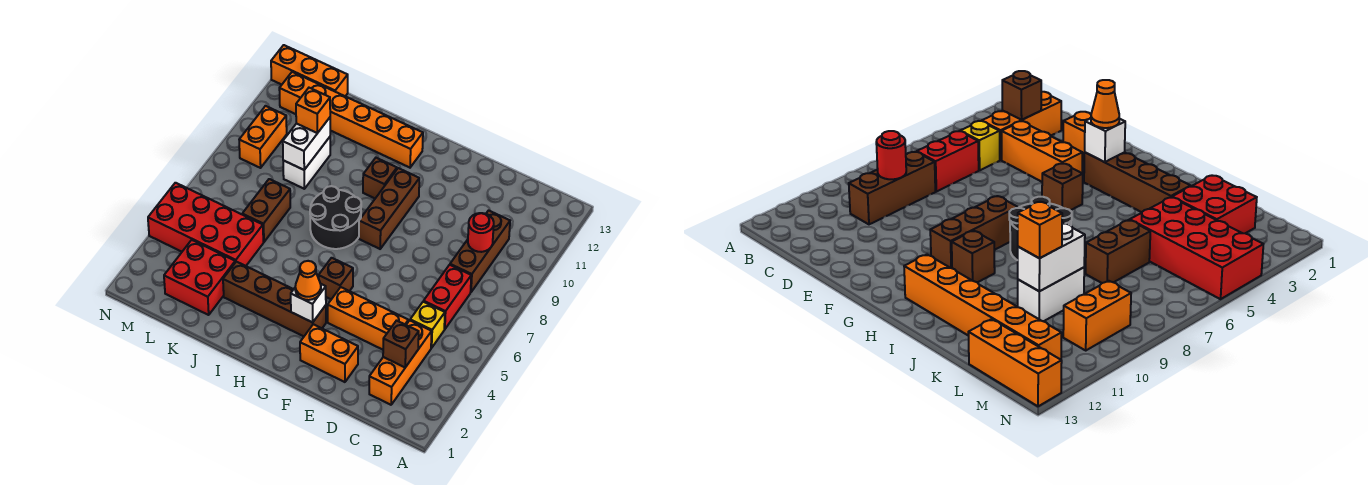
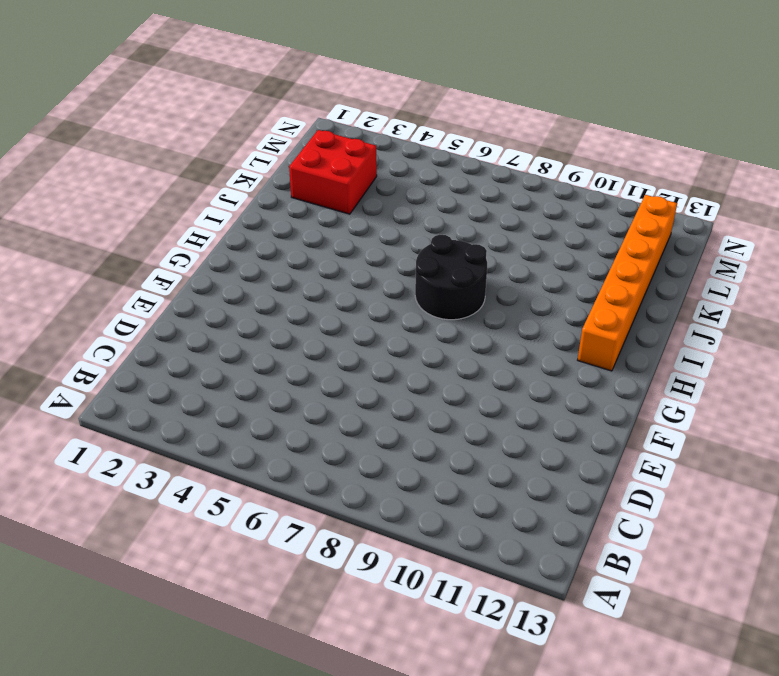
none -> orange 1x3 brick [369,320,432,405]
none -> yellow 1x1 brick [410,302,445,348]
none -> red 1x2 brick [424,265,471,329]

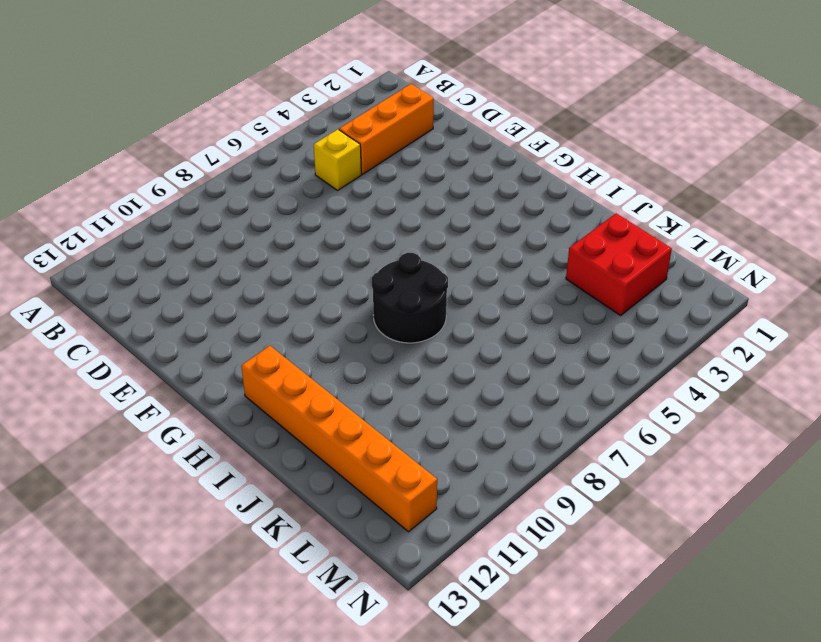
none -> red 1x2 brick [424,265,471,329]
none -> brown 1x3 brick [450,210,510,292]
none -> orange 1x3 brick [328,287,408,350]

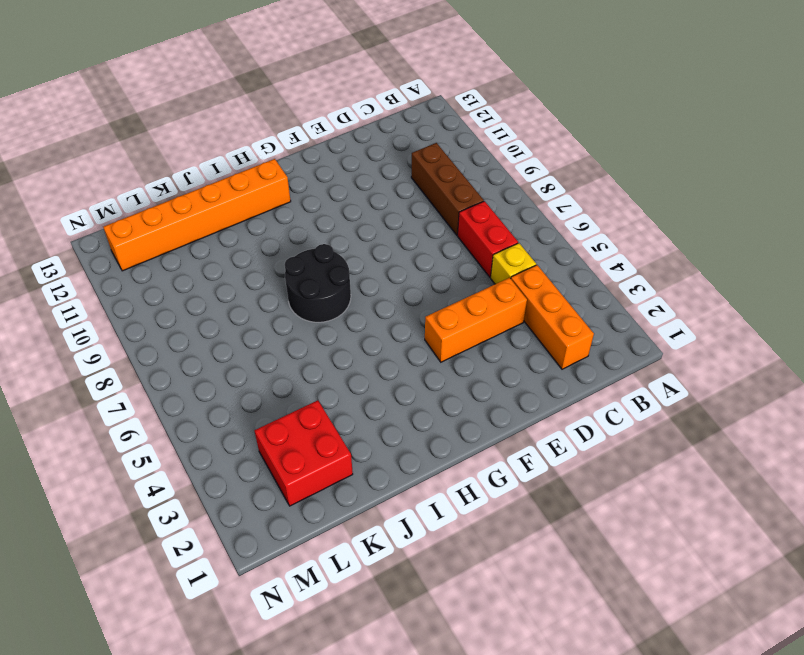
none -> orange 1x2 brick [300,324,358,382]
none -> brown 1x4 brick [223,262,326,336]
none -> brown 1x1 brick [319,258,353,299]

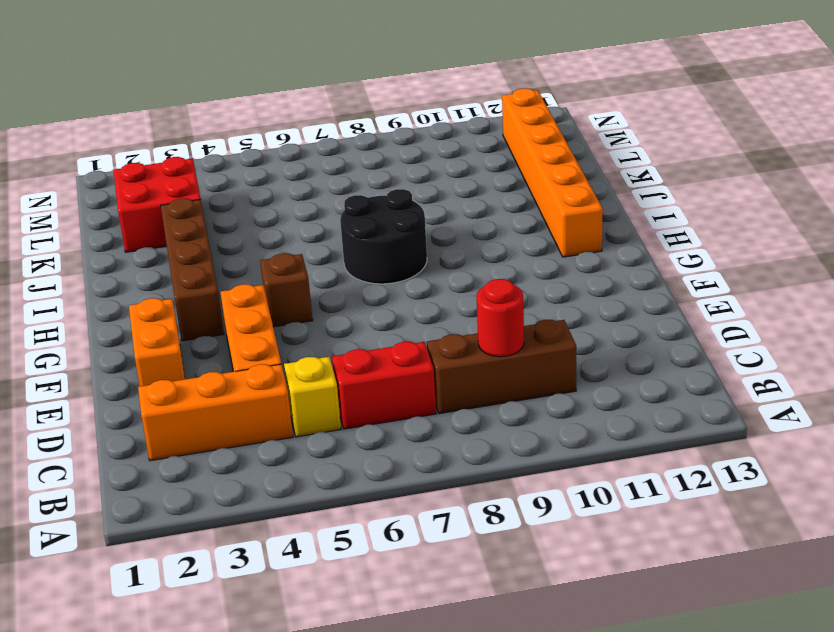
none -> brown 1x3 brick [359,168,419,249]
none -> brown 1x1 brick [363,158,397,198]
none -> red 2x4 brick [148,183,263,266]

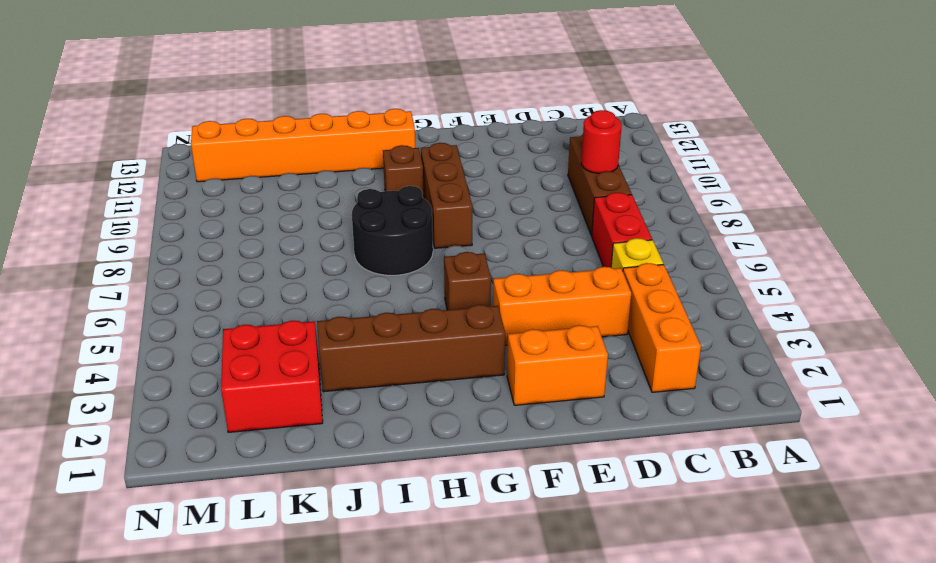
none -> red 2x4 brick [148,183,263,266]
none -> brown 1x2 brick [242,179,290,242]
none -> white 1x2 brick [283,137,330,189]

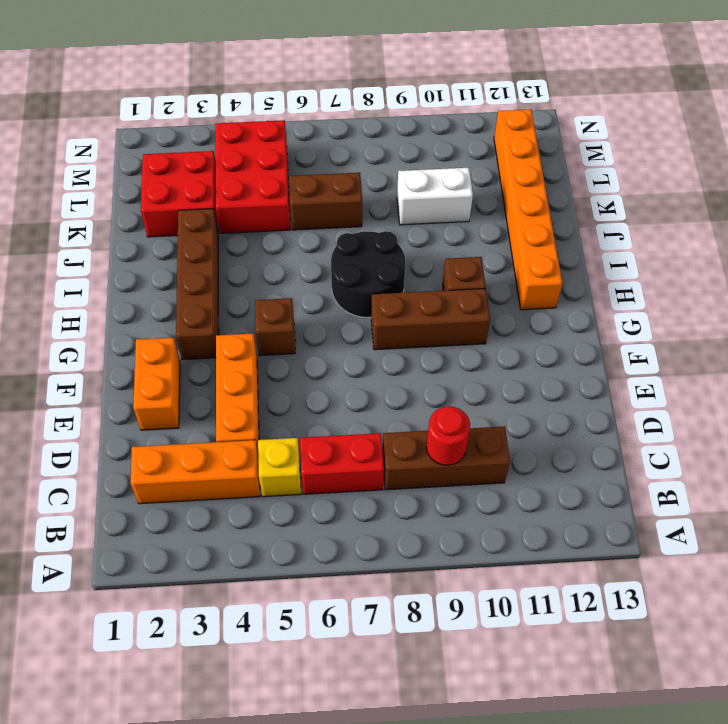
red 2x3 brick [215,120,290,233] -> red 2x4 brick [148,183,263,266]
none -> orange 1x3 brick [271,45,348,96]
none -> orange 1x2 brick [239,106,287,168]
none -> brown 1x1 brick [383,321,419,367]

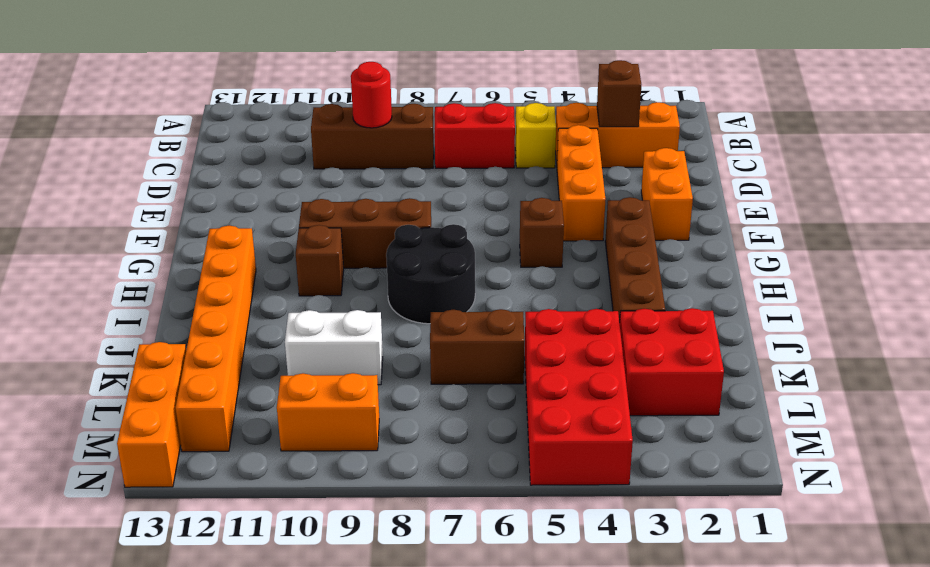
none -> white 1x1 brick [291,284,326,322]
none -> white 1x2 brick [283,118,330,170]
none -> orange 1x1 cone [295,261,321,300]

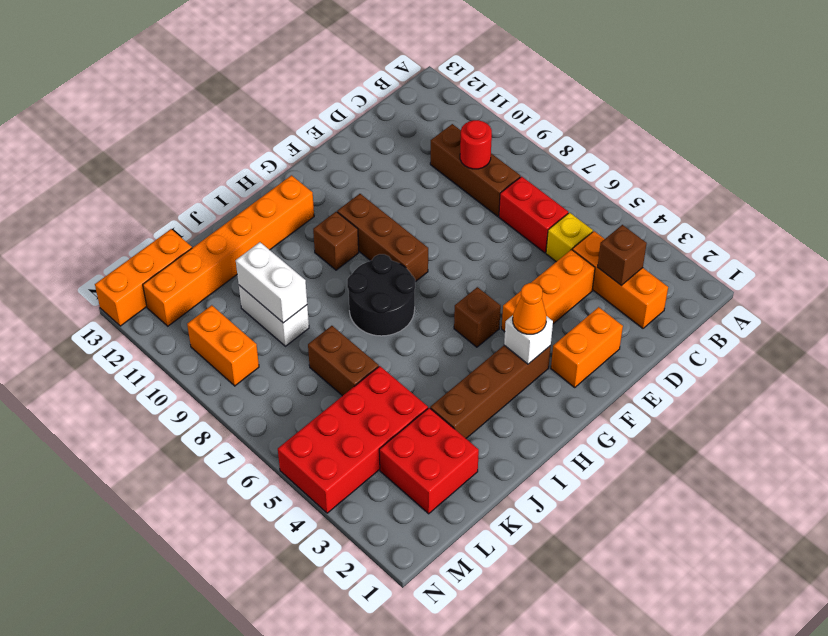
none -> orange 1x1 brick [296,88,330,133]

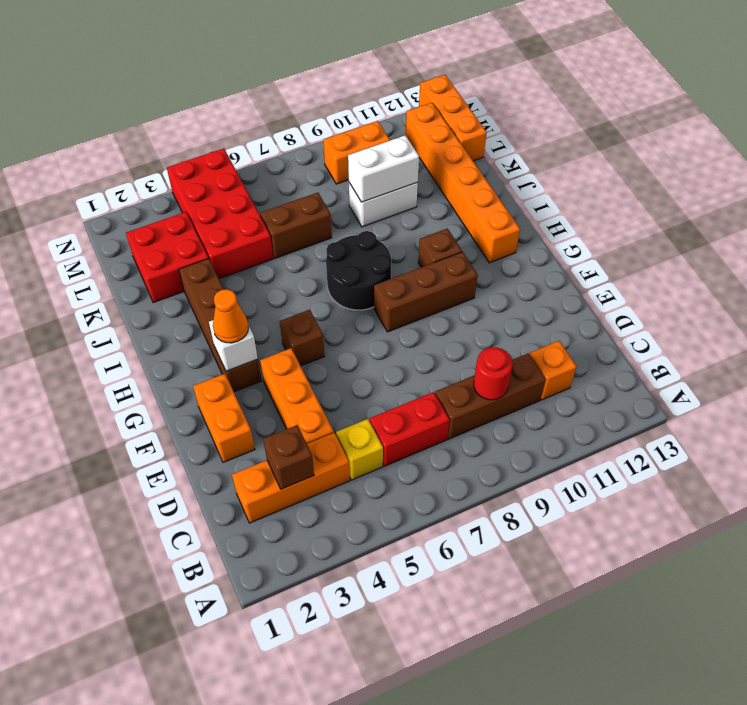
orange 1x1 brick [530,341,577,400] -> orange 1x1 brick moved to [296,88,330,133]

